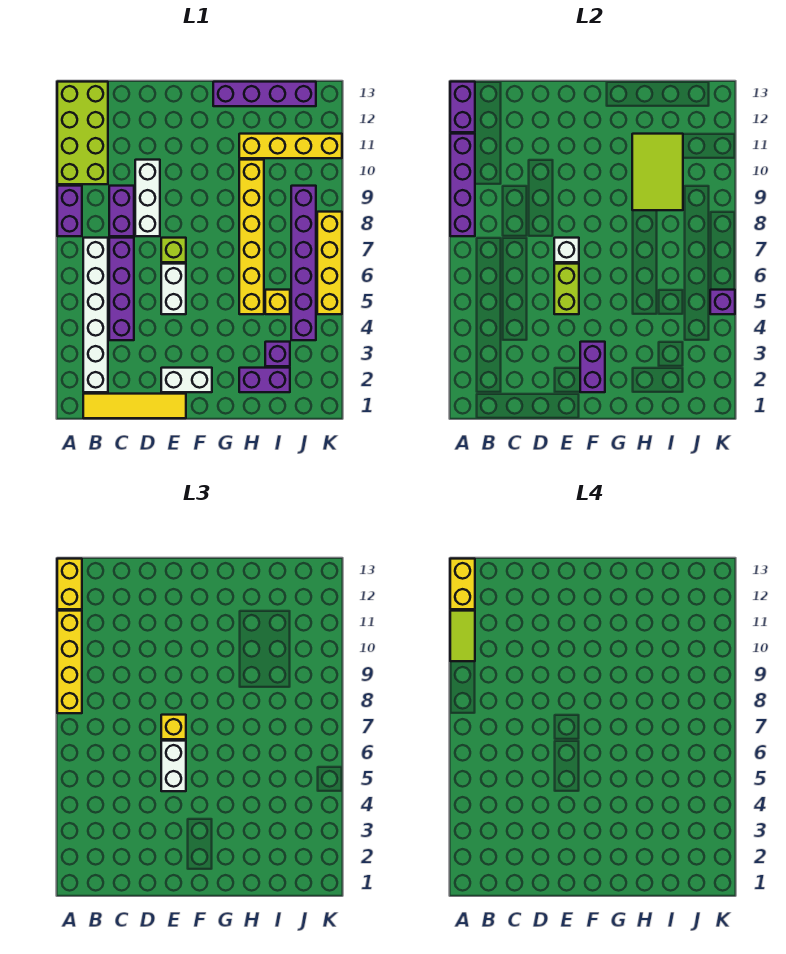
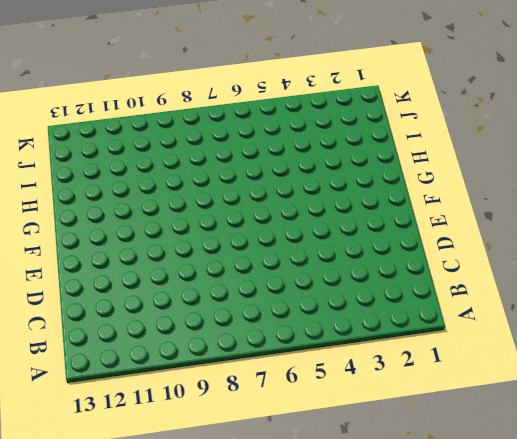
none -> purple 1x2 brick [57,186,82,236]
none -> lime 2x4 brick [57,82,108,184]
none -> yellow 1x4 tile [83,394,186,418]
none -> white 1x6 brick [83,238,108,392]

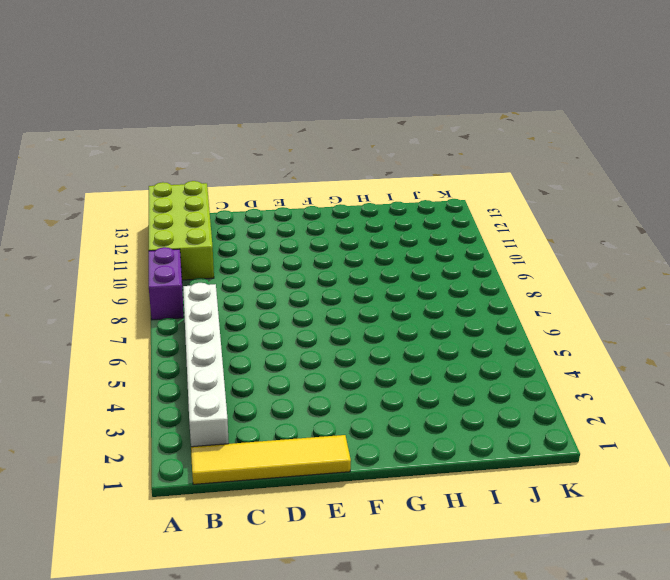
none -> purple 1x4 brick [109,238,134,340]
none -> purple 1x2 brick [109,186,134,236]
none -> white 1x3 brick [135,160,160,236]
none -> white 1x2 brick [161,368,212,392]

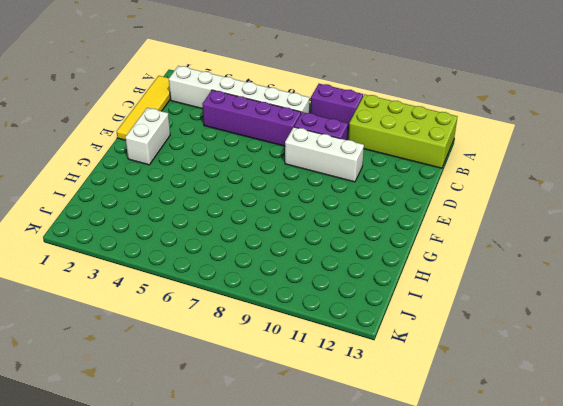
none -> white 1x2 brick [161,264,186,314]
none -> lime 1x1 brick [161,238,186,262]
none -> purple 1x4 brick [213,82,316,106]
none -> purple 1x2 brick [239,368,290,392]

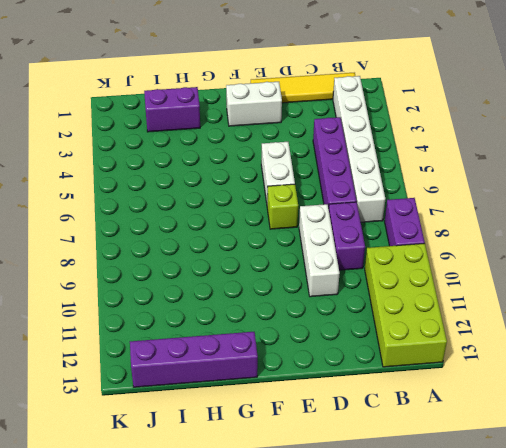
none -> yellow 1x6 brick [239,160,264,314]
none -> yellow 1x4 brick [239,134,342,158]
none -> purple 1x1 brick [265,342,290,366]
none -> yellow 1x1 brick [265,290,290,314]

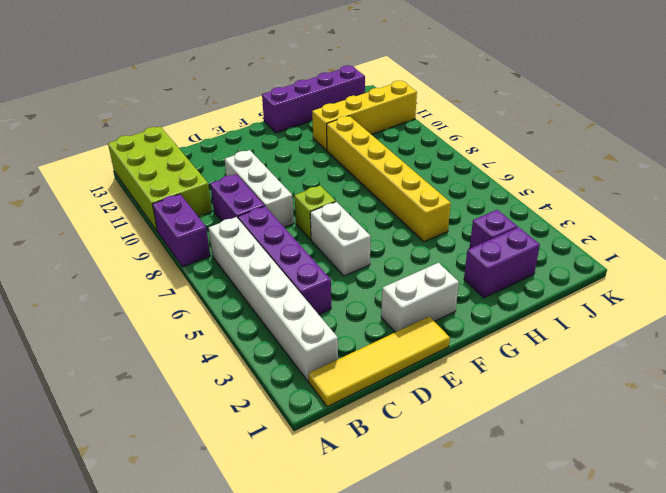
none -> yellow 1x1 brick [265,290,290,314]
none -> purple 1x6 brick [291,186,316,340]
none -> yellow 1x4 brick [317,212,342,314]
none -> purple 1x4 brick [450,134,475,236]

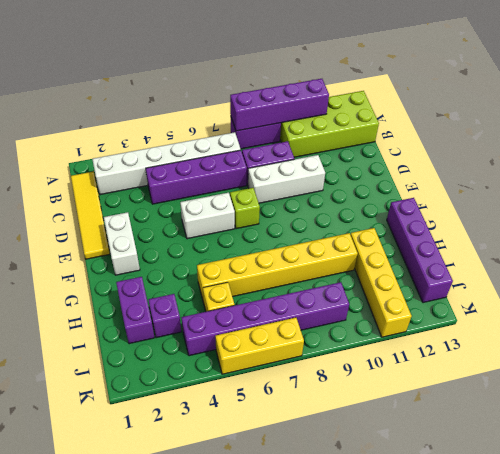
yellow 1x3 brick [215,317,304,374] -> yellow 1x4 brick [317,212,342,314]
none -> purple 1x2 brick [450,82,475,132]
none -> lime 1x2 brick [554,264,579,314]
none -> white 1x1 brick [554,238,579,262]
none -> purple 1x2 brick [580,342,605,392]

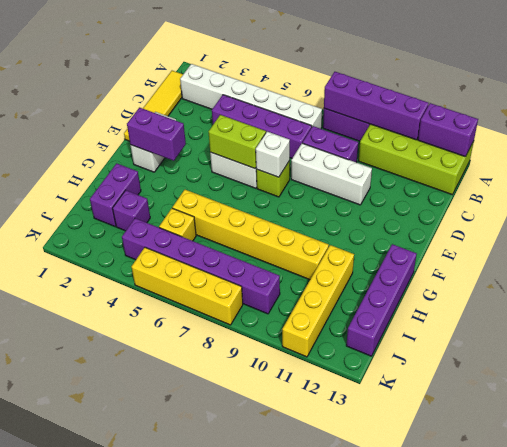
none -> lime 2x3 tile [632,134,683,210]
none -> purple 1x1 brick [710,290,735,314]
none -> yellow 1x4 brick [57,611,82,713]
none -> yellow 1x2 brick [57,559,82,609]

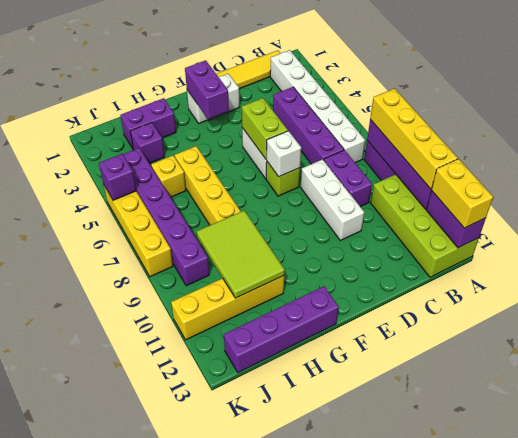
none -> white 1x2 brick [161,741,186,791]
none -> yellow 1x1 brick [161,715,186,739]
none -> lime 1x2 tile [450,611,475,661]
none -> yellow 1x2 brick [450,559,475,609]

